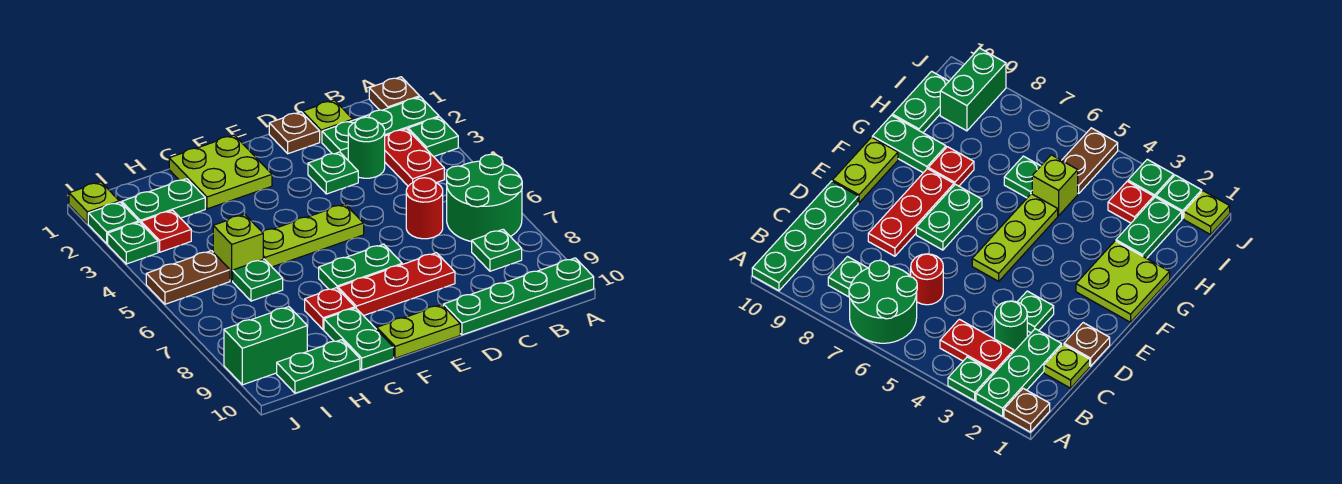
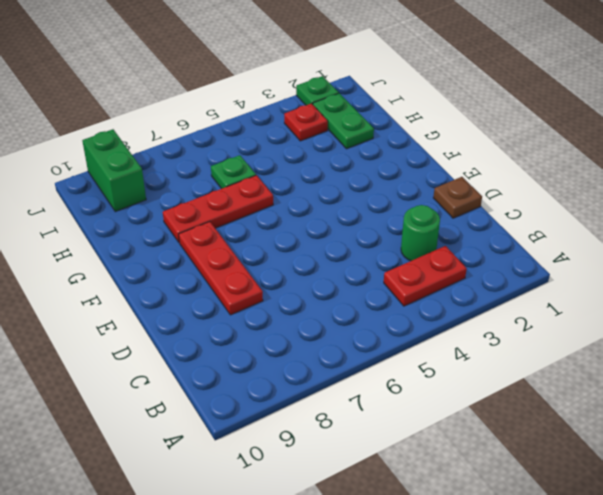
red 1x3 plate [163,175,273,242] -> red 1x1 plate [305,288,355,330]
none -> brown 1x1 plate [369,77,420,110]
none -> green 1x3 plate [322,97,439,160]
none -> green 1x1 plate [408,117,458,157]

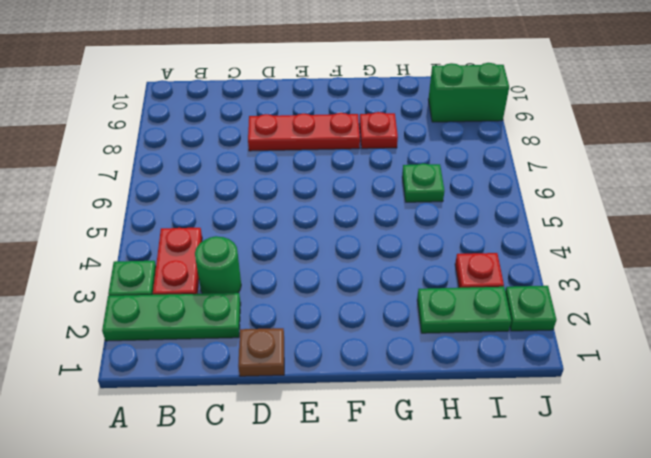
none -> brown 1x1 plate [369,77,420,110]
none -> green 2x2 round brick [446,154,522,242]
none -> green 1x4 plate [443,258,594,335]

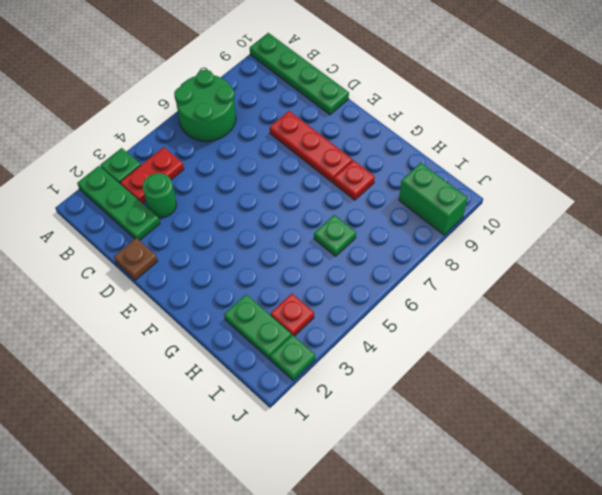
none -> brown 1x1 plate [369,77,420,110]
none -> green 1x1 plate [472,229,522,271]
none -> lime 1x1 plate [303,100,353,142]

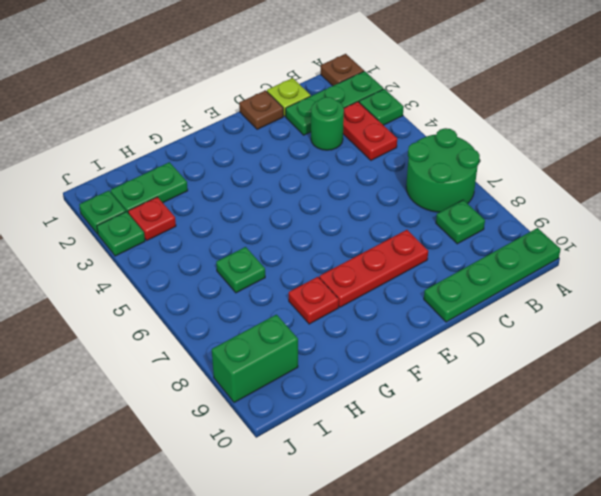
none -> red 1x1 round brick [406,178,443,239]
none -> green 1x1 plate [308,152,358,194]
none -> lime 1x3 plate [262,204,364,267]

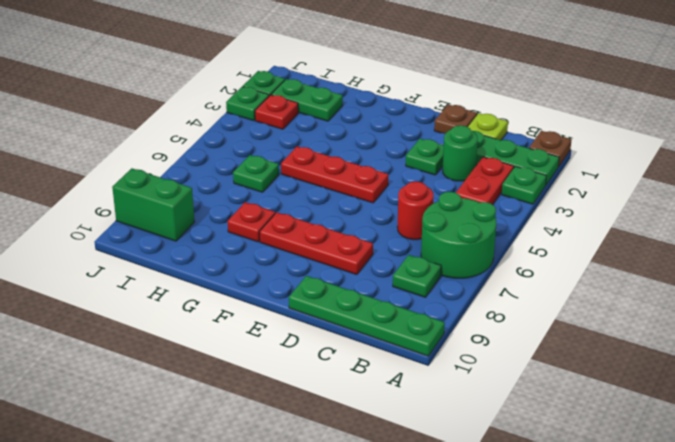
red 1x3 plate [281,146,388,203] -> lime 1x3 plate [262,204,364,267]
none -> green 1x2 plate [319,244,402,289]
none -> lime 1x2 plate [377,305,460,358]
none -> lime 2x2 plate [169,135,272,209]

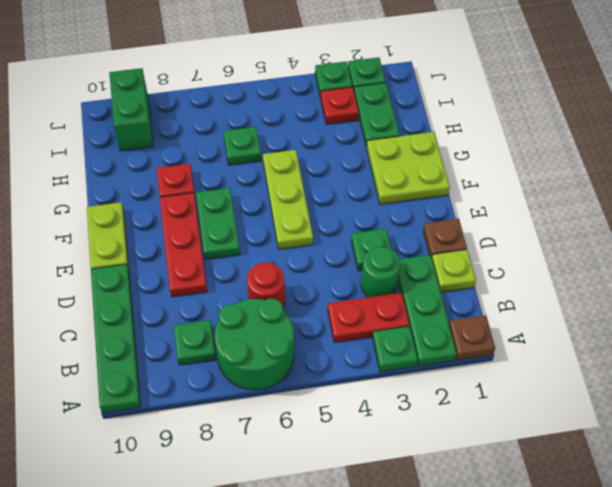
none -> green 1x2 plate [324,308,394,370]
none -> lime 1x1 brick [213,214,263,281]
none -> green 1x2 plate [277,340,360,393]

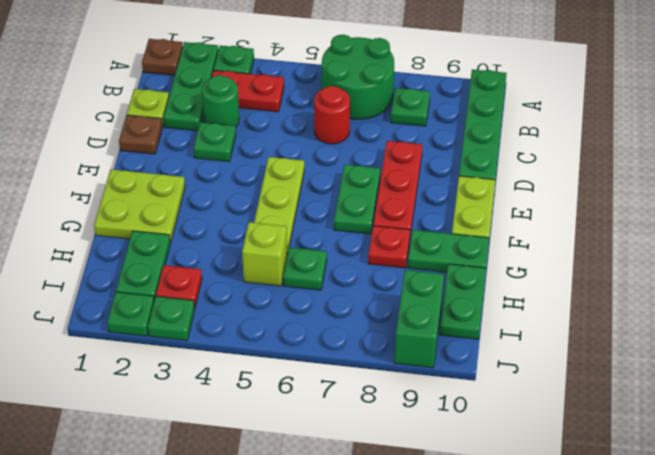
none -> brown 1x2 plate [146,251,230,304]
none -> lime 1x1 plate [69,182,119,224]

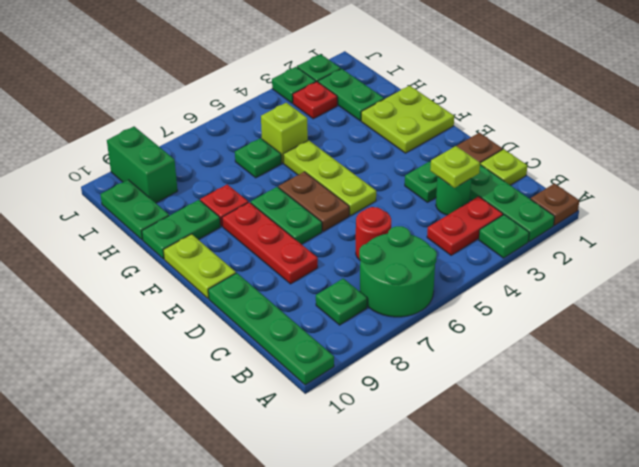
lime 1x1 plate [430,146,480,188] -> lime 1x1 plate moved to [69,182,119,224]
brown 1x2 plate [278,172,349,231] -> brown 1x2 plate moved to [146,251,230,304]

